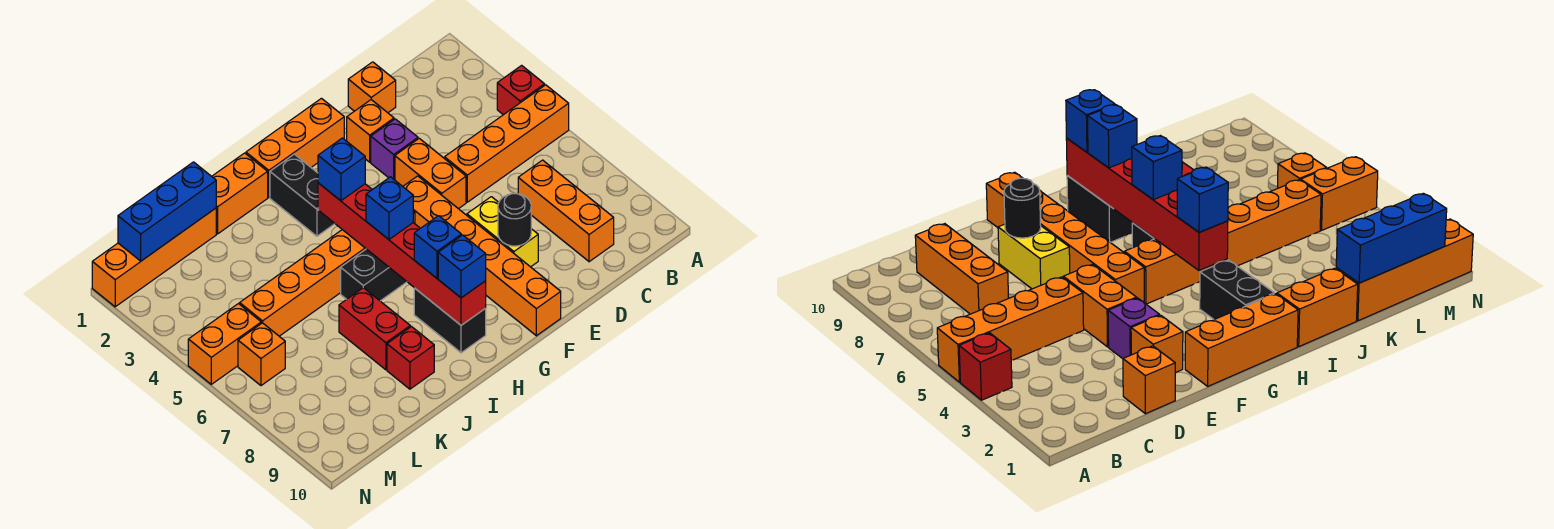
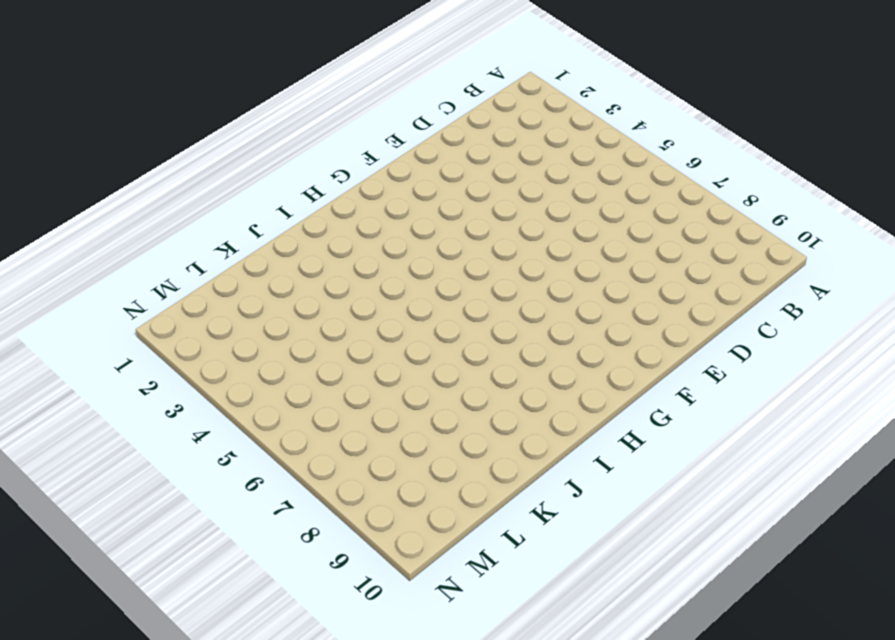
none -> red 1x1 brick [497,65,545,115]
none -> orange 1x4 brick [445,85,569,202]
none -> orange 1x3 brick [518,160,614,262]

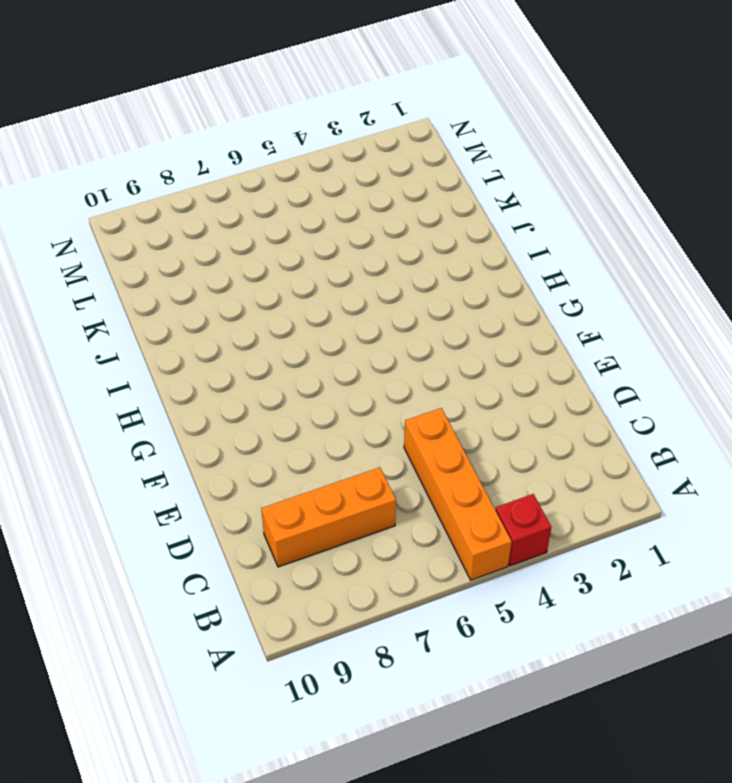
none -> orange 1x1 brick [348,62,396,113]
none -> orange 1x1 brick [347,100,394,162]
none -> purple 1x1 brick [371,119,418,180]

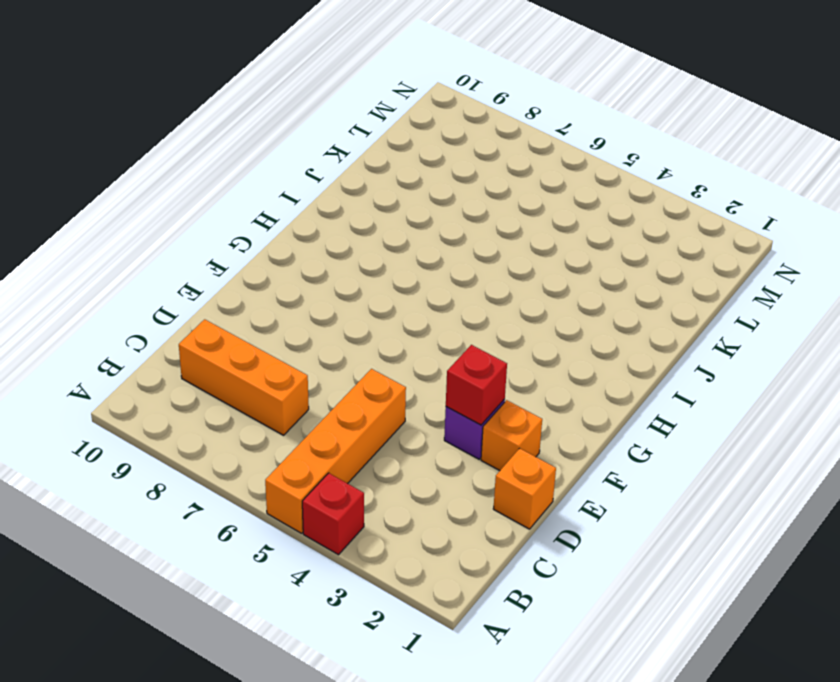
red 1x1 brick [446,345,507,425] -> red 1x1 brick moved to [387,327,434,389]
none -> orange 1x2 brick [395,138,466,209]
none -> yellow 1x2 brick [467,197,538,267]
none -> orange 1x3 brick [246,98,344,197]

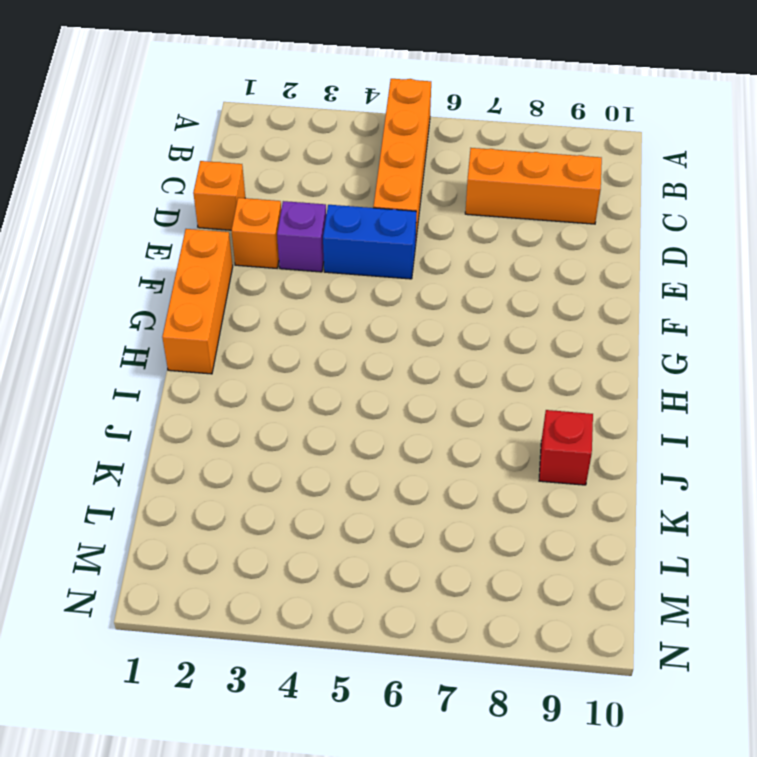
blue 1x2 brick [323,205,416,279] -> orange 1x2 brick [395,138,466,209]
none -> red 1x1 brick [497,65,545,115]
none -> yellow 1x2 brick [467,197,538,267]
none -> orange 1x6 brick [403,176,561,336]

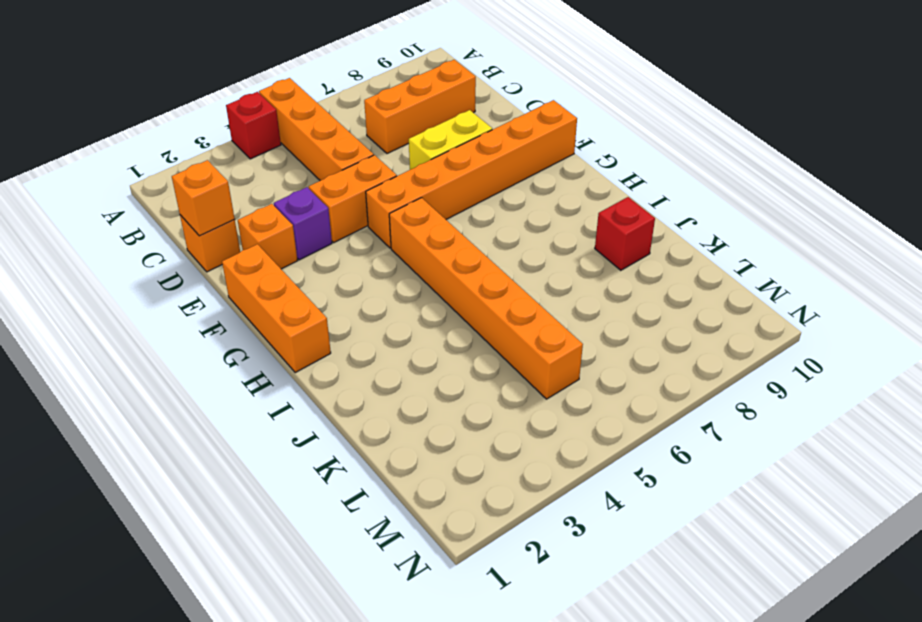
orange 1x1 brick [172,160,235,236] -> orange 1x1 brick moved to [238,323,285,386]
none -> black 1x2 brick [270,154,335,236]
none -> black 1x2 brick [341,249,407,301]
none -> black 1x2 brick [414,288,486,353]

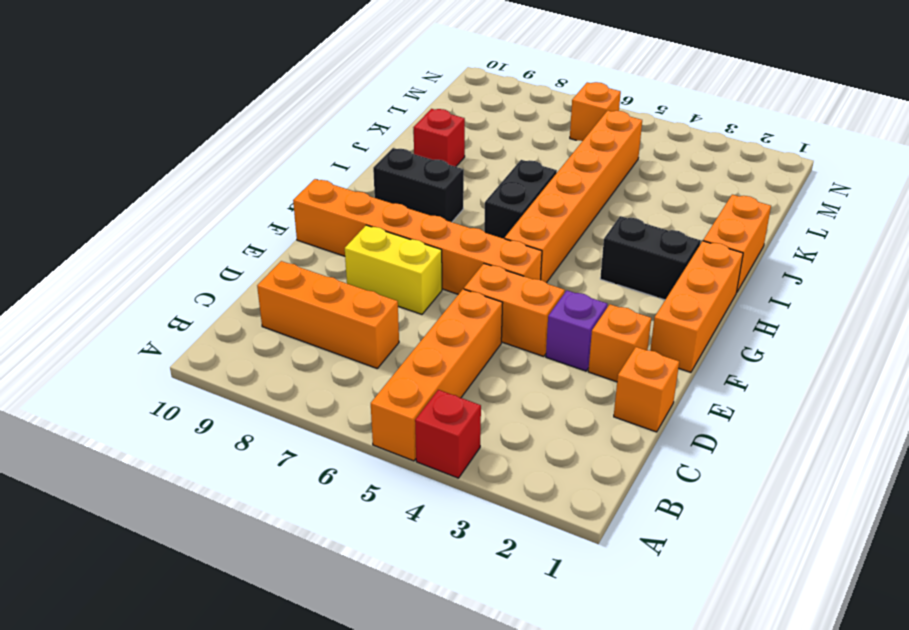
none -> red 1x2 brick [339,288,410,370]
none -> orange 1x4 brick [92,208,216,307]
none -> orange 1x2 brick [188,304,261,384]

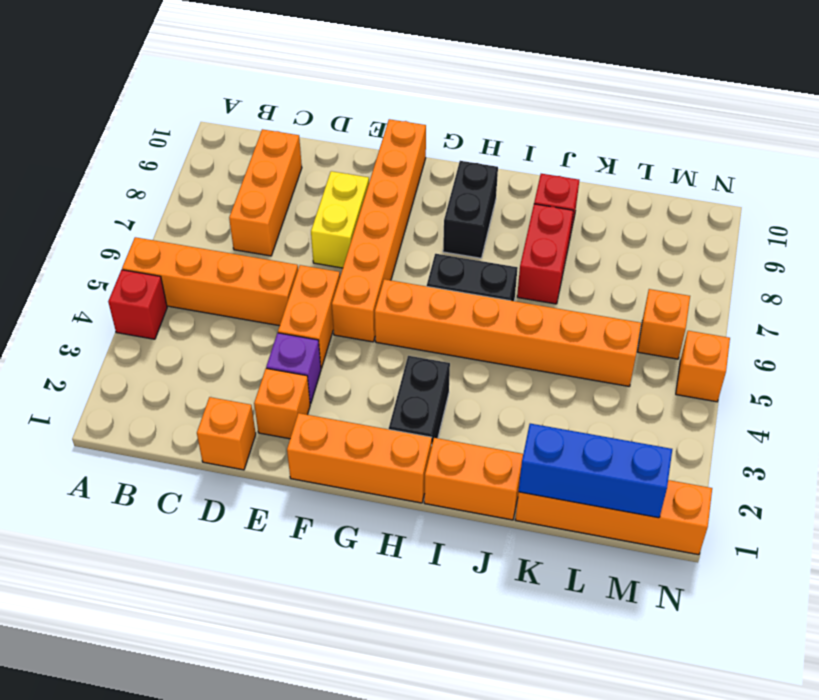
orange 1x1 brick [676,331,730,402] -> orange 1x2 brick [188,304,261,384]
none -> black 1x1 round brick [498,194,531,246]
none -> red 1x6 brick [318,183,486,325]
none -> blue 1x1 brick [318,138,365,201]

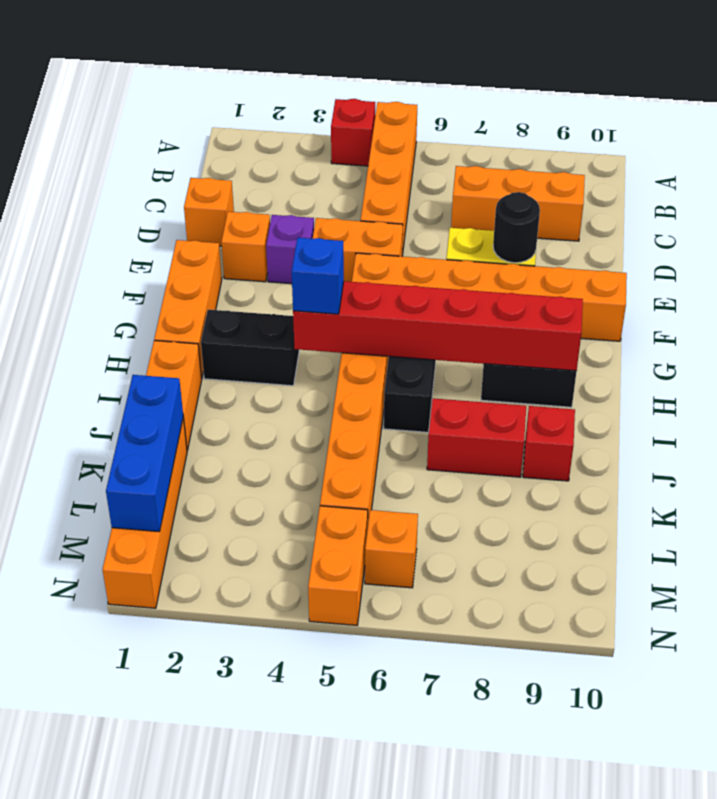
none -> blue 1x1 brick [366,177,413,239]
none -> blue 1x1 brick [414,216,461,278]
none -> blue 1x1 brick [438,235,486,298]

